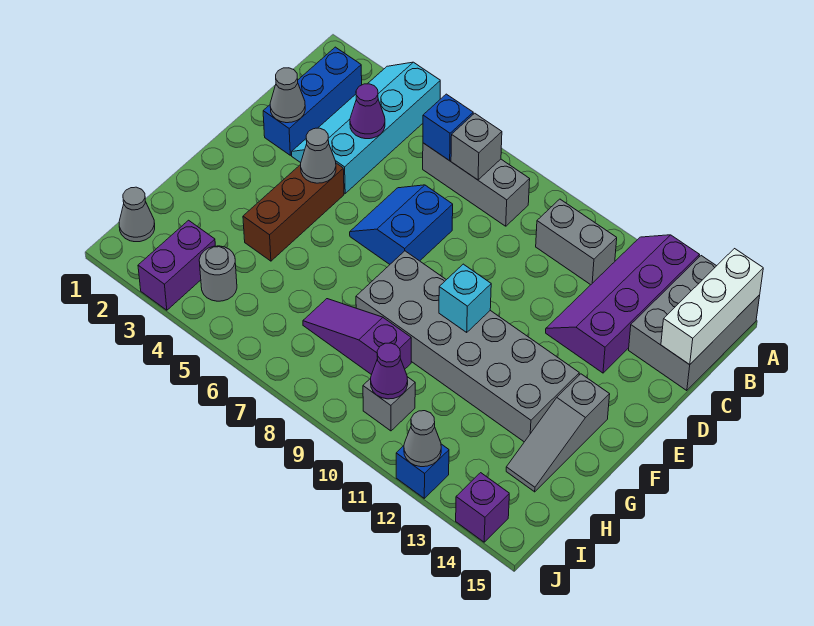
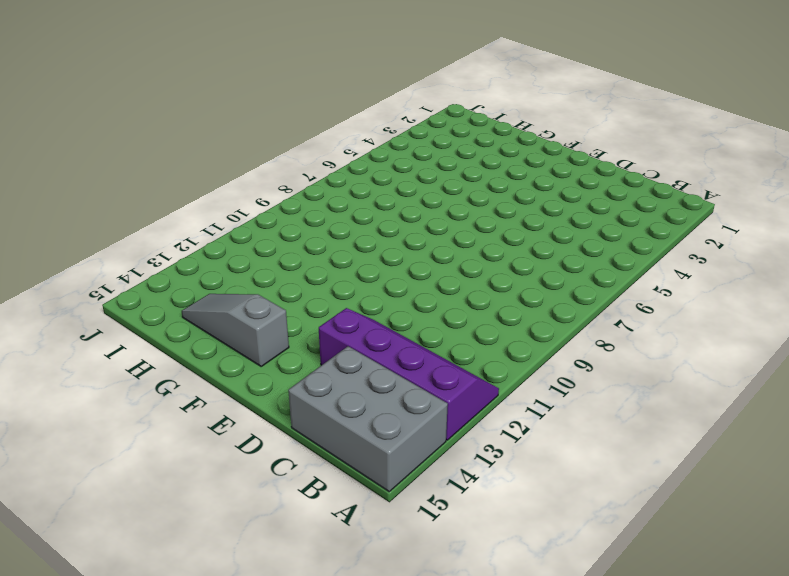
none -> cyan 2x4 slope [292,62,440,193]
none -> blue 1x3 brick [263,47,362,155]
none -> grey 1x3 brick [423,143,530,226]

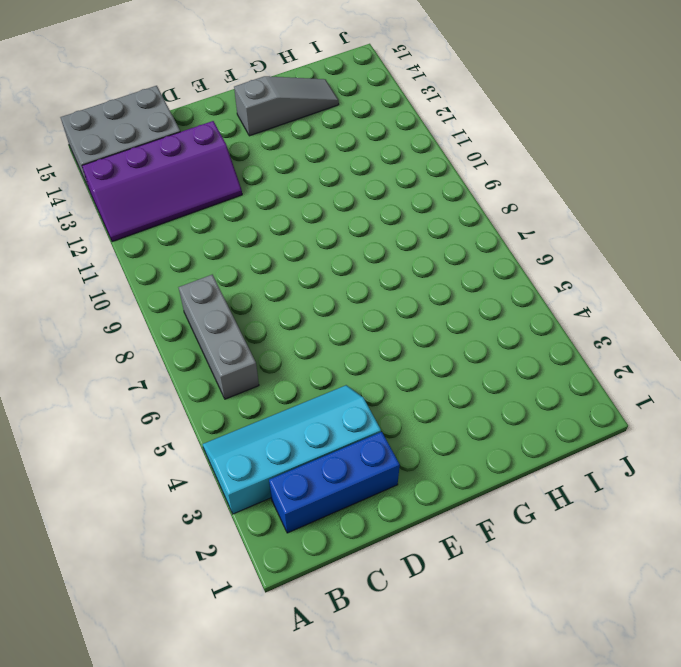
cyan 2x4 slope [203,385,381,514] -> cyan 2x4 slope turned to [292,62,440,193]
none -> grey 1x2 brick [536,199,617,285]
none -> blue 2x2 slope [350,185,453,264]
none -> brown 1x3 brick [243,163,344,261]

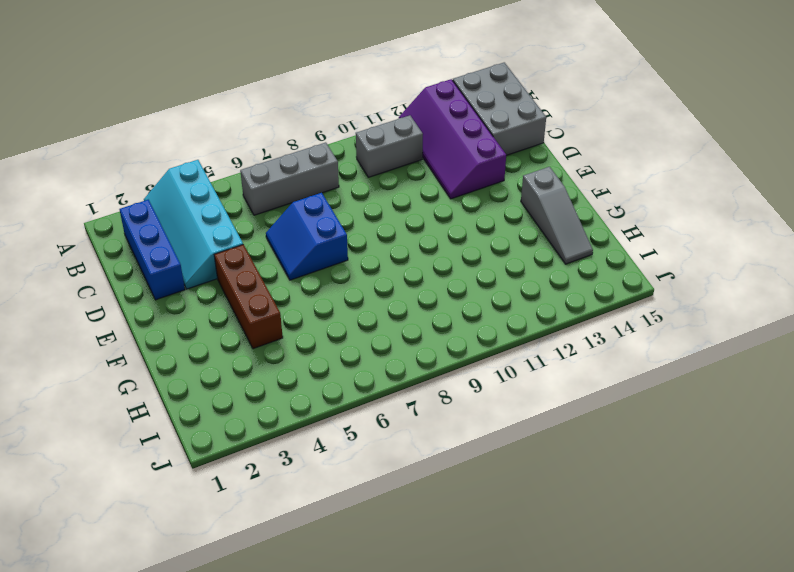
none -> grey 2x6 brick [356,251,579,442]
none -> purple 1x3 slope [303,299,411,375]
none -> grey 1x1 cone [119,187,155,242]

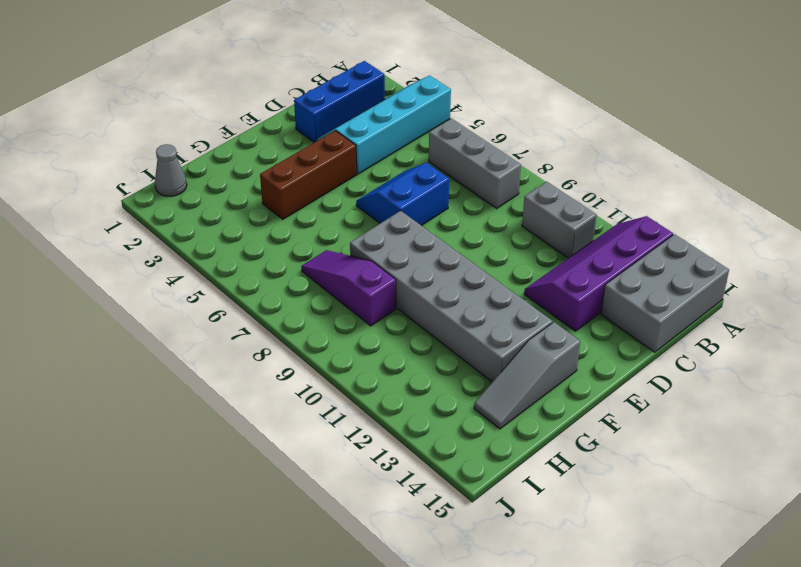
none -> purple 1x2 brick [138,220,215,310]
none -> grey 1x1 round brick [199,246,237,301]
none -> grey 1x1 brick [363,377,415,431]

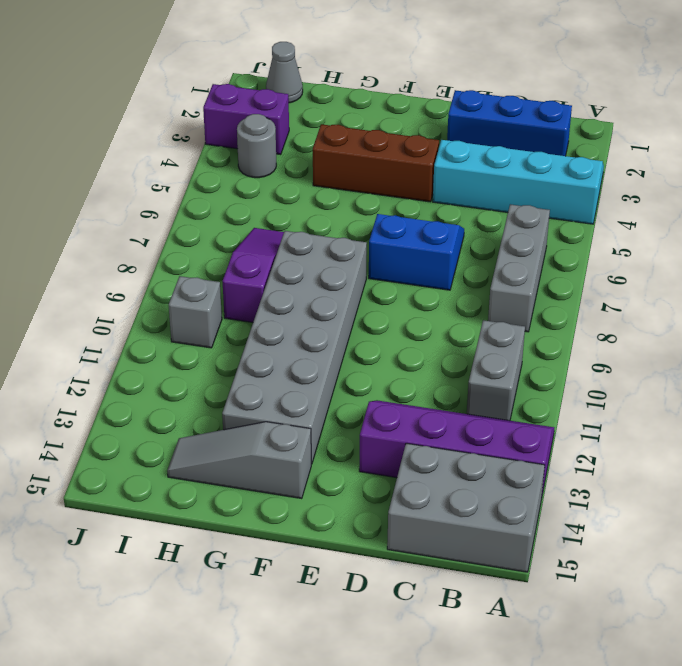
none -> blue 1x1 brick [396,444,449,498]
none -> purple 1x1 brick [456,473,509,542]
none -> white 1x3 brick [661,249,763,365]

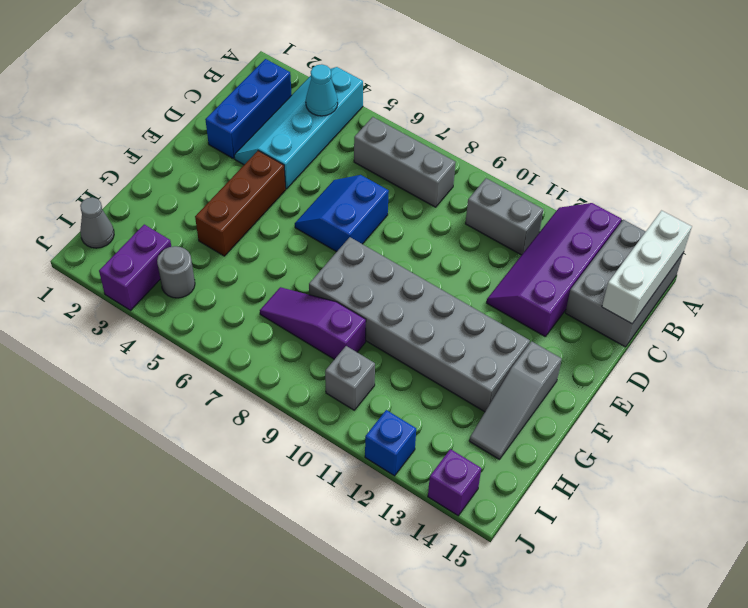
cyan 1x1 cone [306,64,338,116] -> none
none -> blue 1x1 brick [423,94,473,161]
none -> grey 1x1 brick [451,113,502,180]
none -> purple 1x1 cone [350,84,385,139]

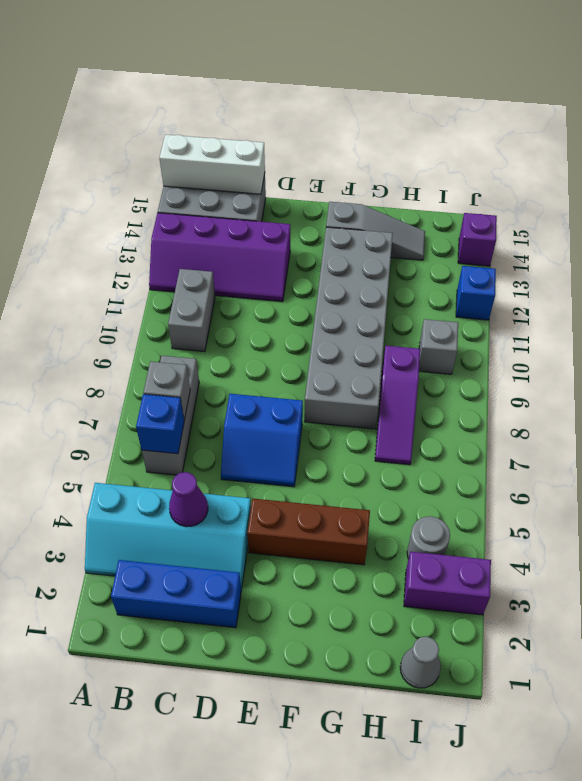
none -> grey 1x1 cone [270,68,305,123]
none -> grey 1x1 cone [301,128,336,183]
none -> cyan 1x1 brick [439,264,491,332]

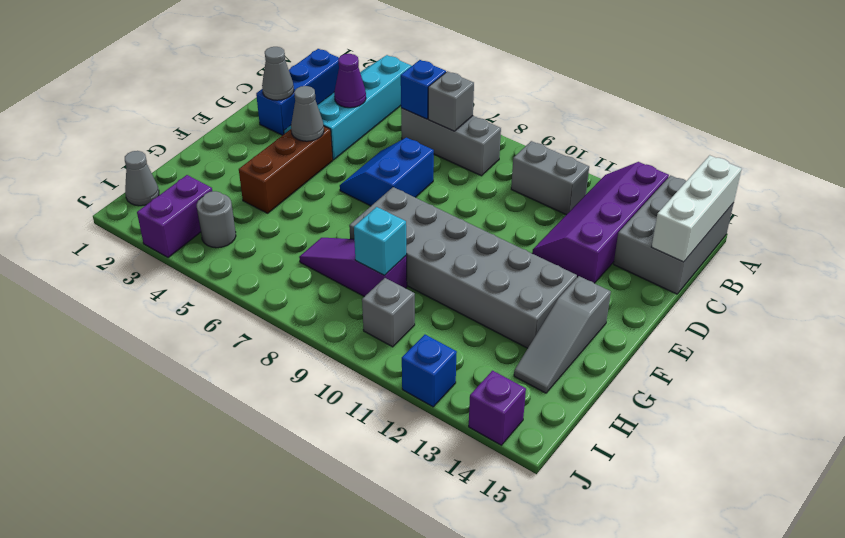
cyan 1x1 brick [354,207,407,275] -> cyan 1x1 brick moved to [439,264,491,332]
none -> purple 1x1 cone [371,343,408,399]
none -> grey 1x1 cone [404,411,441,467]

